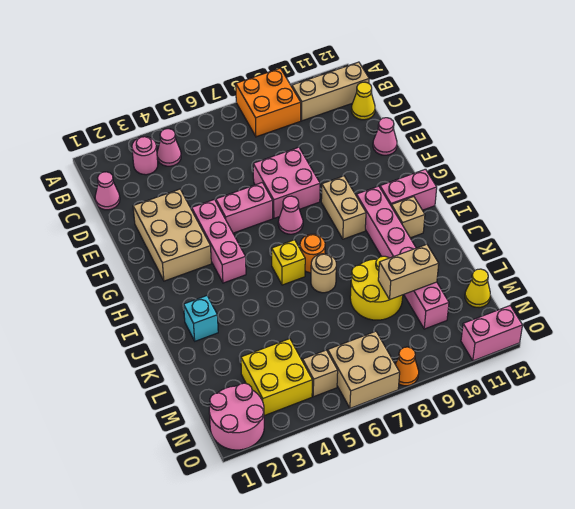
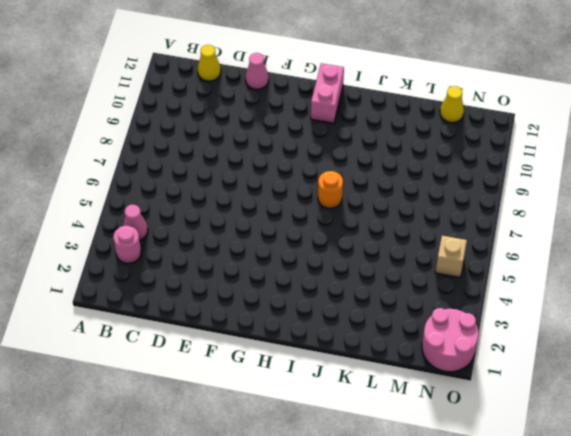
none -> orange 2x2 brick [236,68,301,137]
none -> tan 1x3 brick [292,62,369,121]
none -> pink 1x1 cone [95,172,120,210]

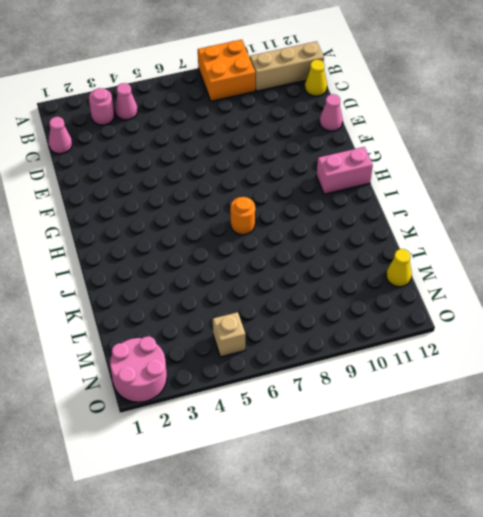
none -> tan 2x3 brick [133,189,211,281]
none -> pink 2x2 brick [253,147,320,218]
none -> pink 1x3 brick [192,199,246,283]

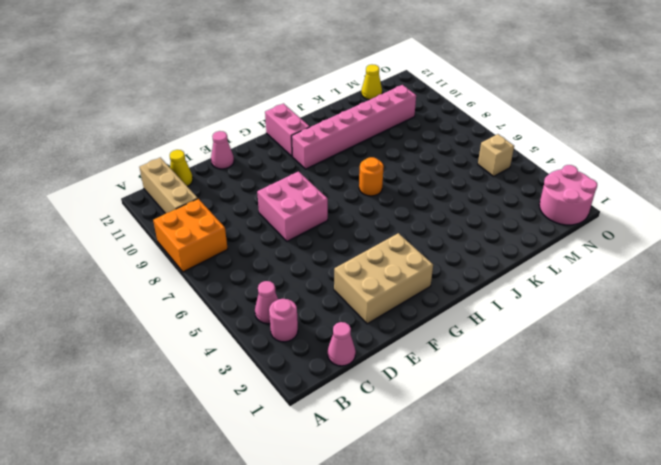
none -> pink 1x3 brick [192,199,246,283]
none -> pink 1x2 brick [216,183,273,233]
none -> pink 1x1 cone [278,196,303,234]

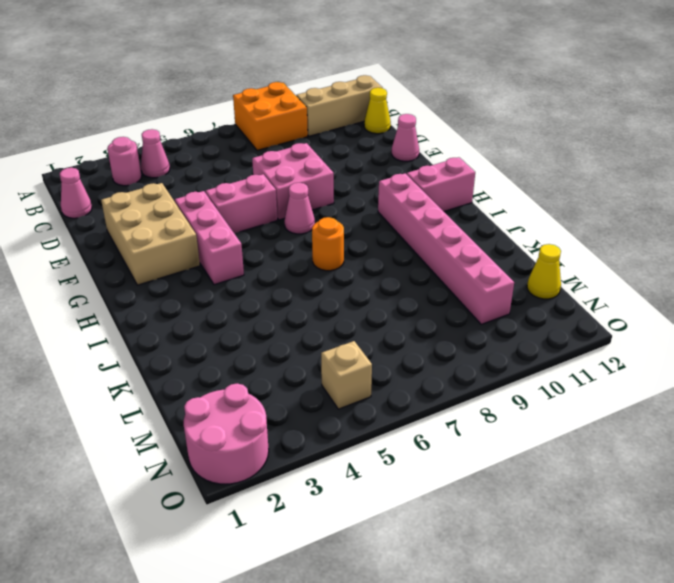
none -> tan 1x2 brick [321,176,366,239]
none -> yellow 1x1 brick [272,240,305,285]
none -> tan 1x1 brick [391,197,425,238]

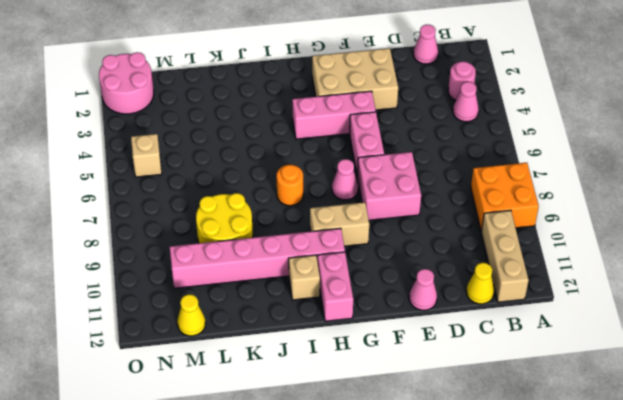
none -> yellow 1x1 brick [272,240,305,285]
none -> cyan 1x1 brick [184,296,218,341]
none -> tan 1x1 round brick [311,254,336,293]

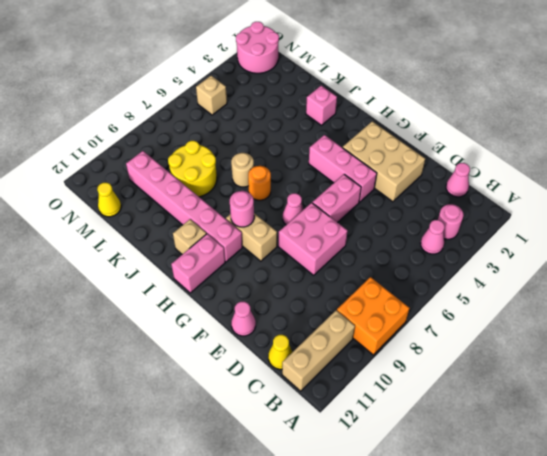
pink 1x1 round brick [230,191,254,227] -> none
pink 1x1 brick [306,86,337,125] -> cyan 1x1 brick [184,296,218,341]
none -> yellow 1x1 brick [272,240,305,285]
none -> yellow 2x2 brick [241,339,312,416]
none -> tan 2x2 brick [328,331,400,408]

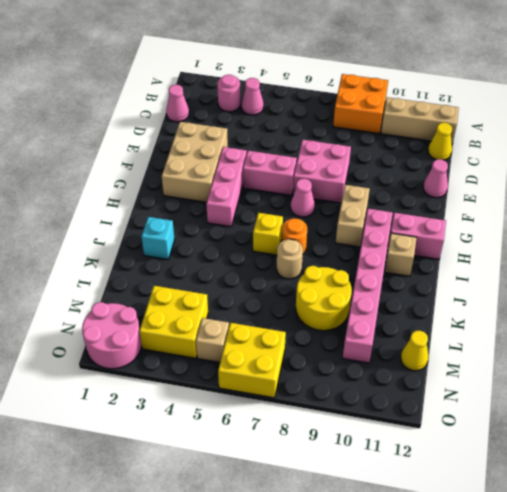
yellow 2x2 brick [218,323,286,398] -> tan 2x2 brick [328,331,400,408]
none -> orange 1x1 cone [395,347,419,386]
none -> pink 1x2 brick [461,306,522,361]
none -> tan 1x2 brick [378,244,439,299]

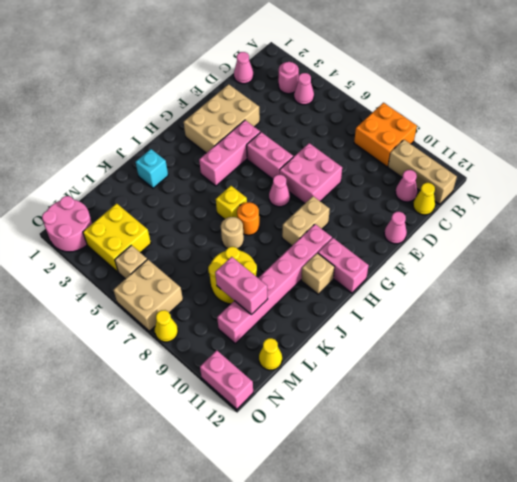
pink 1x1 cone [395,170,417,202] -> none
pink 1x2 brick [215,257,268,315] -> tan 1x2 brick [378,244,439,299]
yellow 1x1 cone [155,310,178,342] -> orange 1x1 cone [395,347,419,386]

